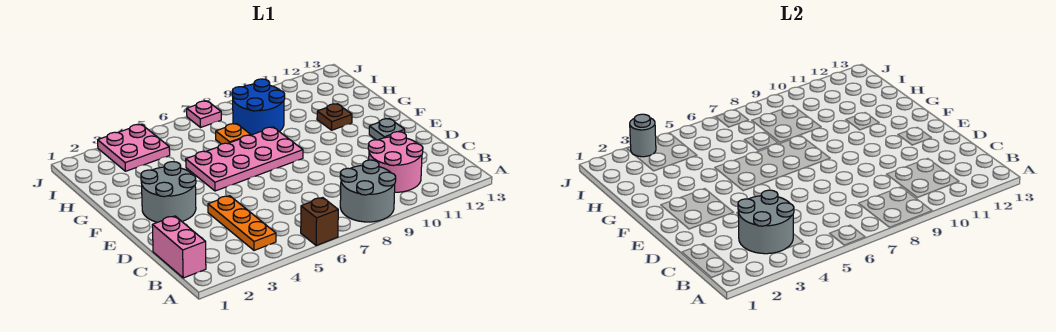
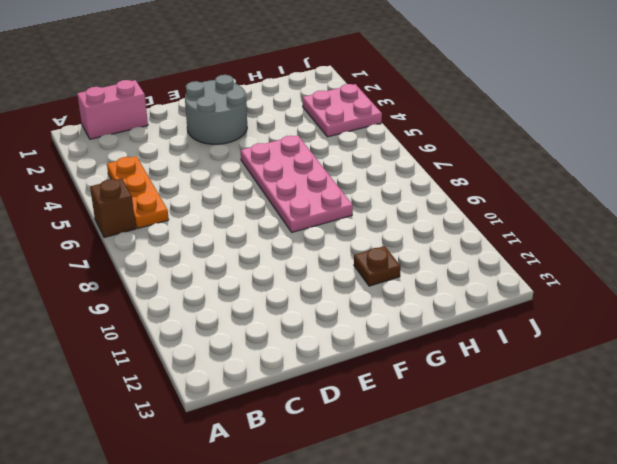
orange 1x3 plate [107,156,169,228] -> orange 1x3 plate turned to [208,196,276,250]
none -> grey 2x2 round brick [340,160,396,222]
none -> pink 2x2 round brick [368,132,423,192]
none -> grey 1x1 plate [369,119,405,140]

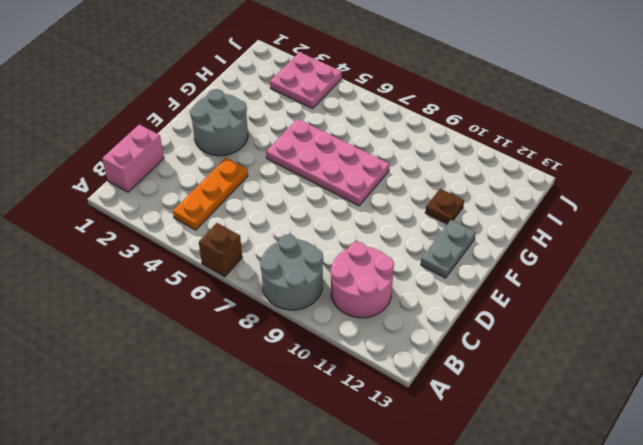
grey 1x2 plate [421,220,476,278] -> grey 1x1 plate [369,119,405,140]
none -> orange 1x1 plate [216,124,250,144]
none -> blue 2x2 round brick [232,79,285,135]
none -> pink 1x1 plate [187,101,221,127]

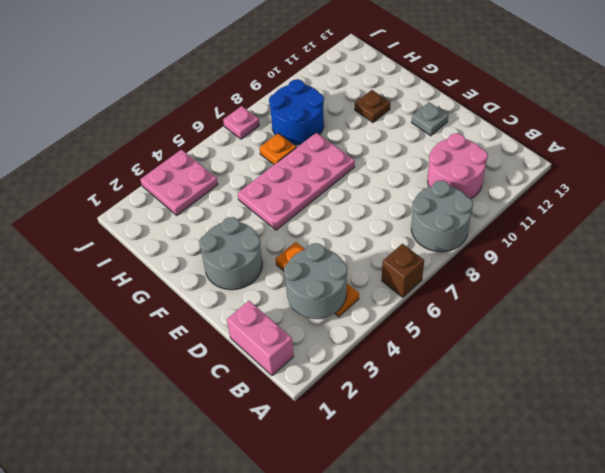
none -> grey 1x1 round brick [630,114,656,157]

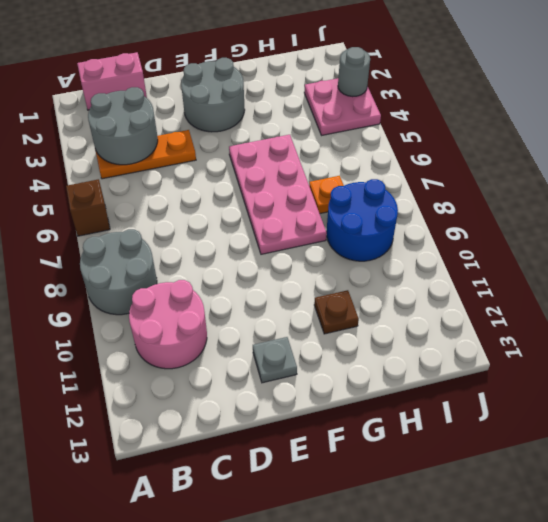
none -> pink 1x1 plate [187,101,221,127]

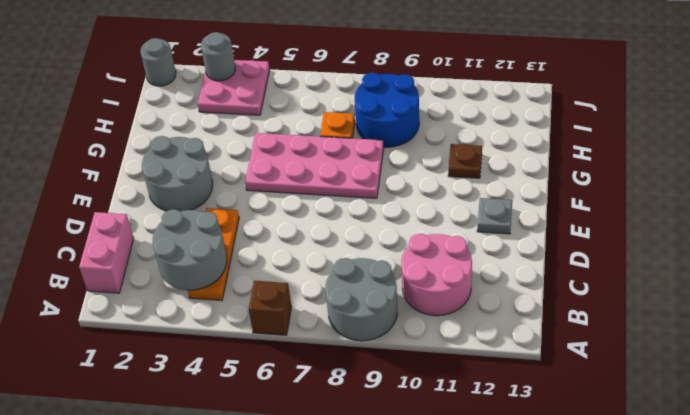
grey 1x1 round brick [141,38,176,86] -> none
none -> pink 1x1 plate [187,101,221,127]

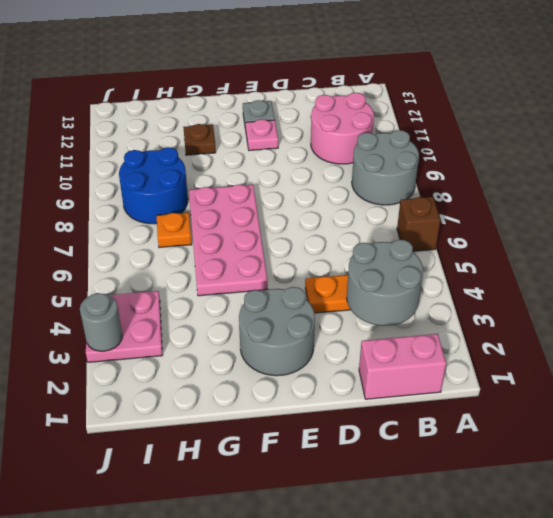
pink 1x1 plate [246,119,278,151] -> pink 1x1 plate moved to [187,101,221,127]

